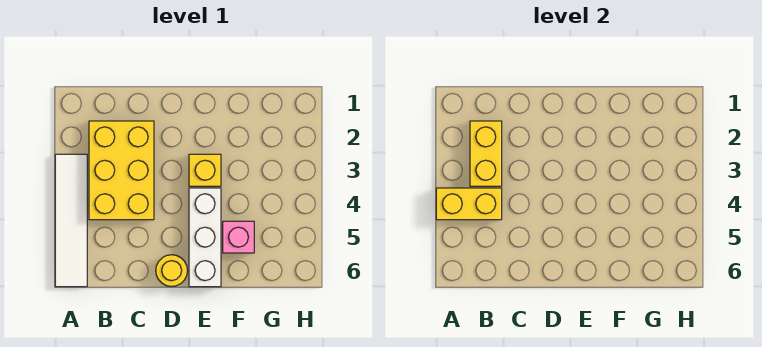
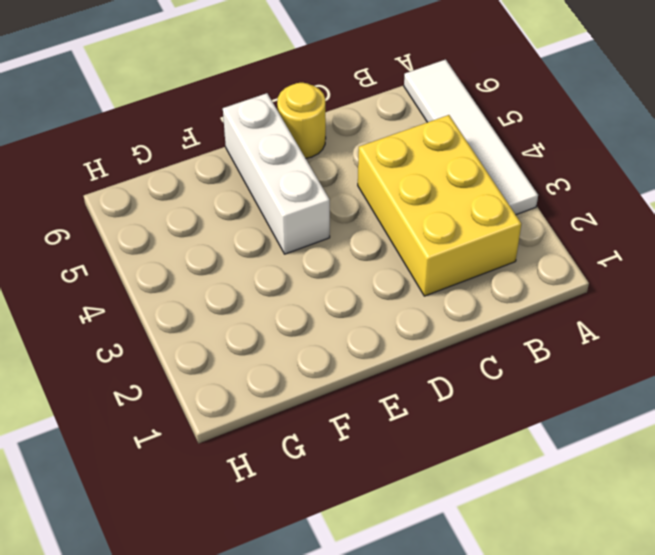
none -> yellow 1x1 brick [189,154,221,186]
none -> pink 1x1 brick [223,221,254,253]

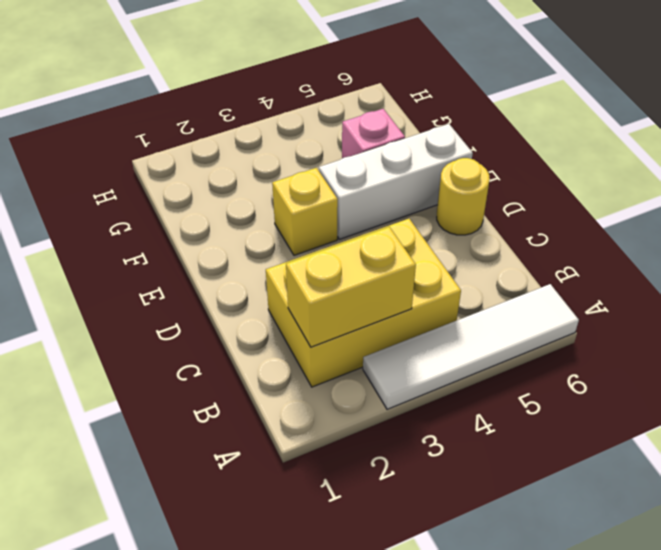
none -> yellow 1x2 brick [436,188,502,220]

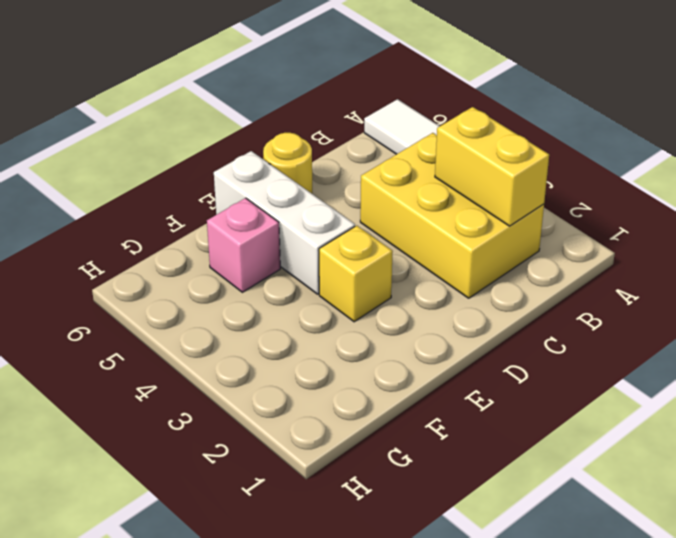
none -> yellow 1x2 brick [436,188,502,220]

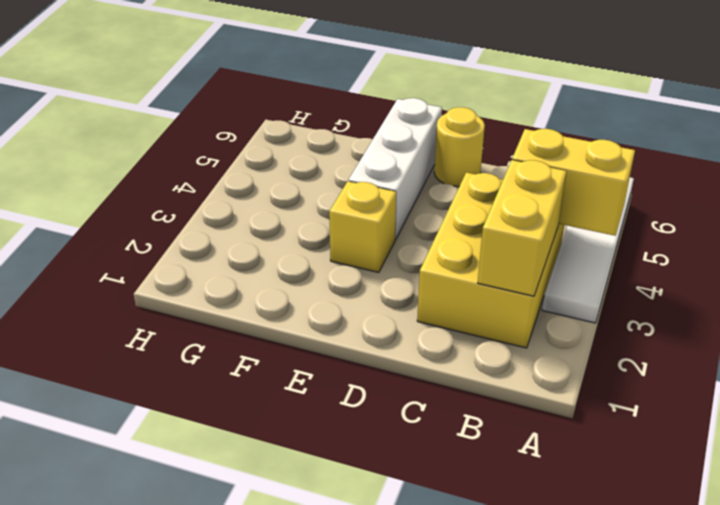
none -> pink 1x1 brick [223,221,254,253]

